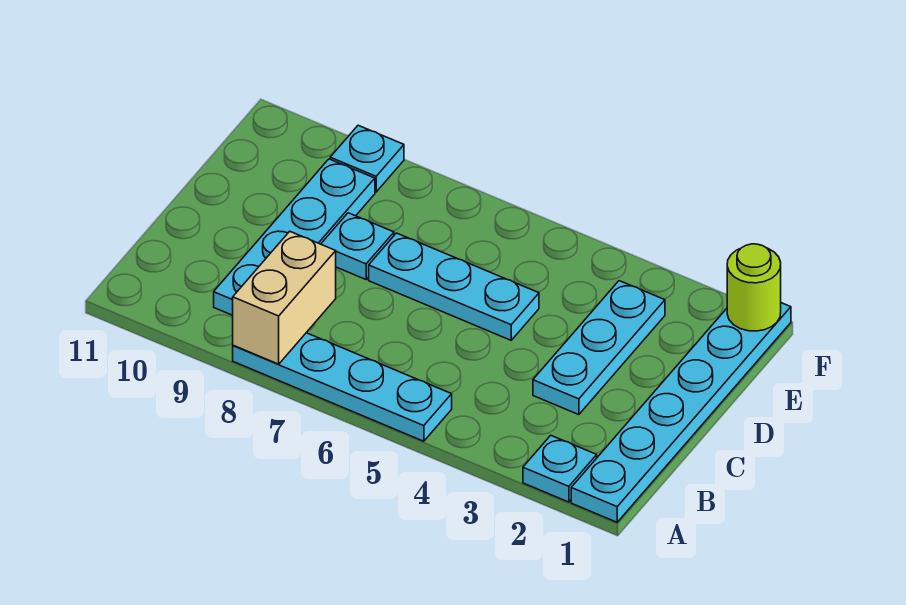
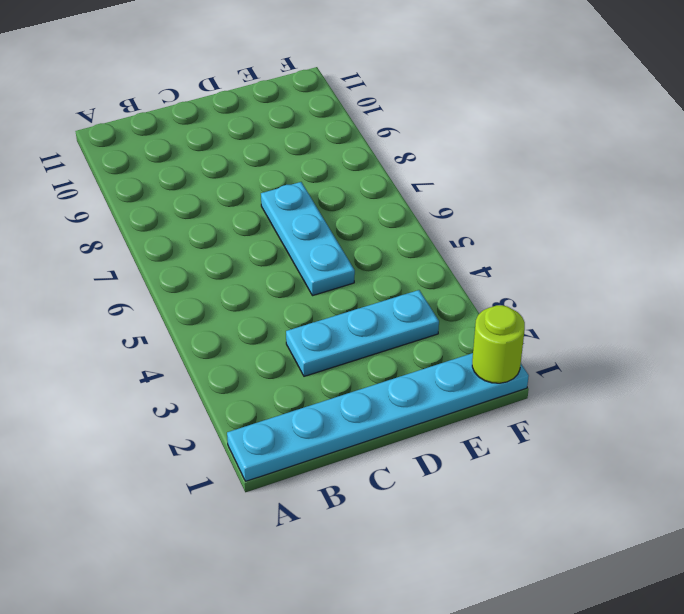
none -> cyan 1x1 plate [523,435,597,502]
none -> cyan 1x4 plate [233,333,452,441]

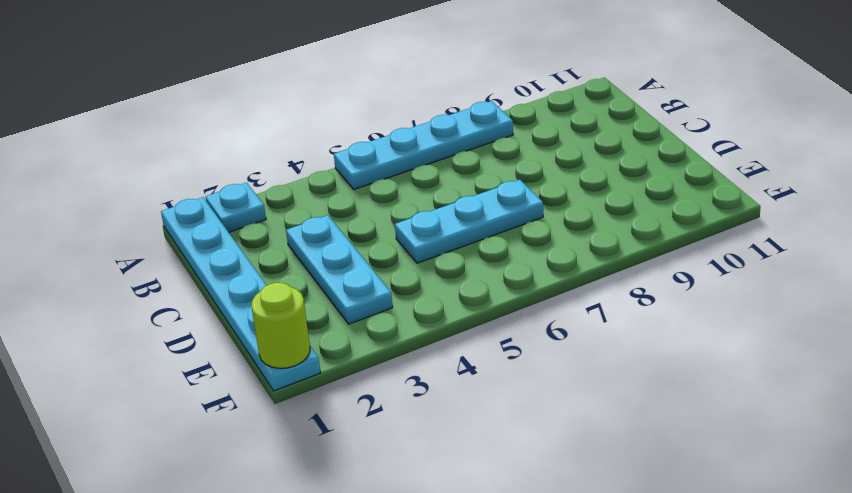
none -> cyan 1x4 plate [214,159,375,315]
none -> cyan 1x1 plate [321,213,394,279]

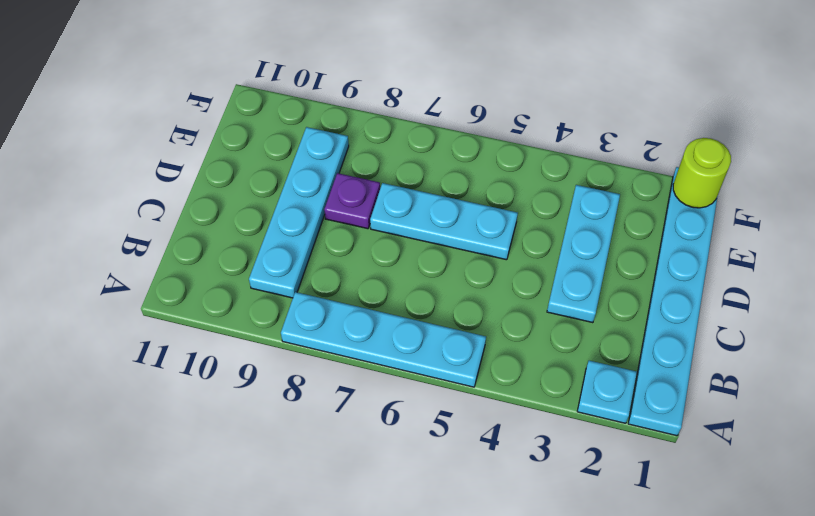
purple 1x1 plate [324,173,380,229] -> cyan 1x1 plate [321,213,394,279]
none -> cyan 1x1 plate [330,125,404,192]
none -> tan 1x2 brick [233,231,336,364]

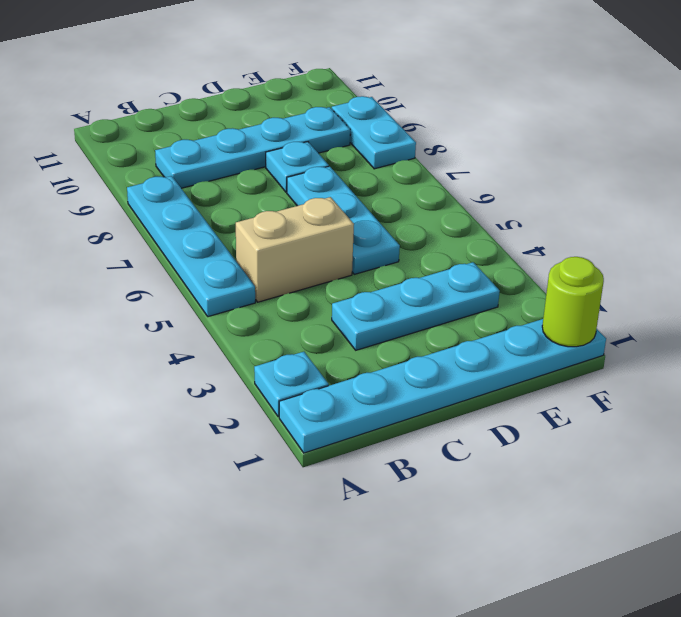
tan 1x2 brick [236,197,354,302] -> tan 1x2 brick moved to [233,231,336,364]
cyan 1x2 plate [332,96,416,169] -> cyan 1x1 plate [330,125,404,192]

